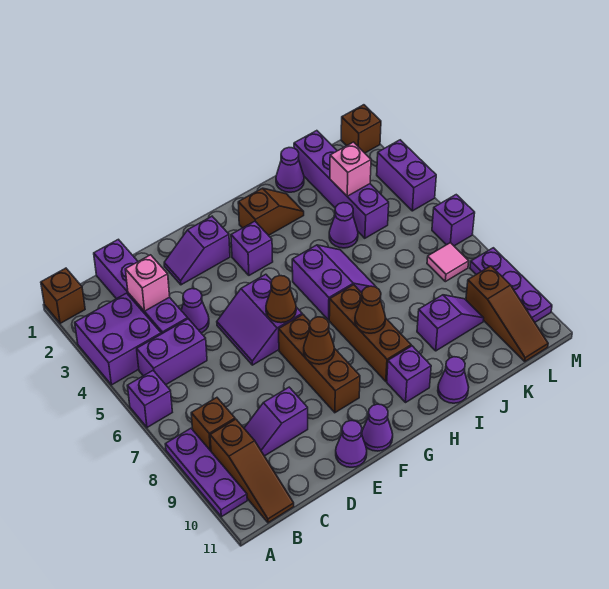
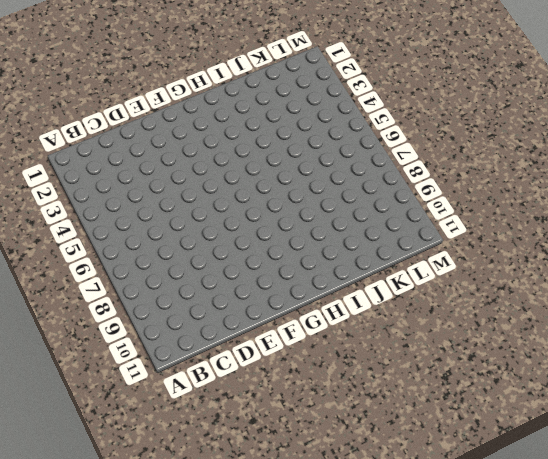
none -> brown 1x1 brick [41,268,85,323]
none -> purple 2x2 brick [75,293,161,385]
none -> purple 1x1 brick [127,371,172,427]
none -> purple 1x3 plate [165,428,247,517]

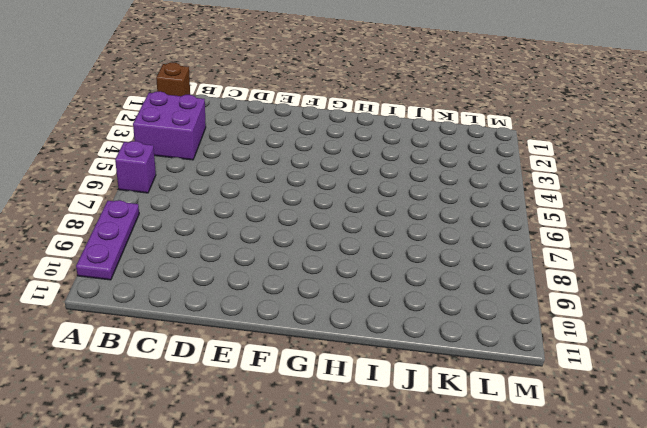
none -> purple 1x2 brick [137,319,207,385]
none -> brown 1x1 brick [191,398,235,451]
none -> brown 1x3 slope [210,419,294,523]
none -> purple 1x4 brick [94,239,188,334]

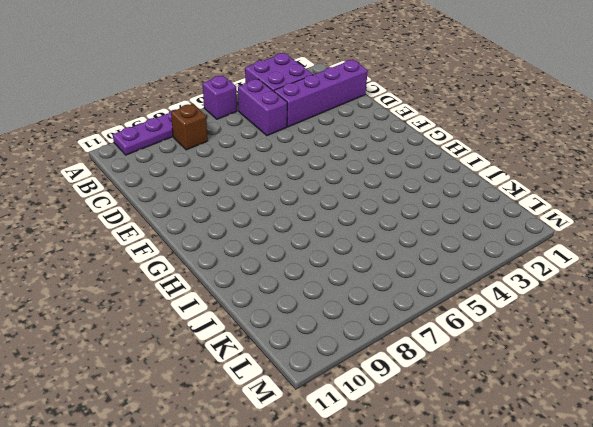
none -> brown 1x1 brick [41,268,85,323]
none -> brown 1x3 slope [210,419,294,523]
none -> purple 1x2 slope [244,387,308,456]
none -> purple 1x1 cone [181,289,209,333]

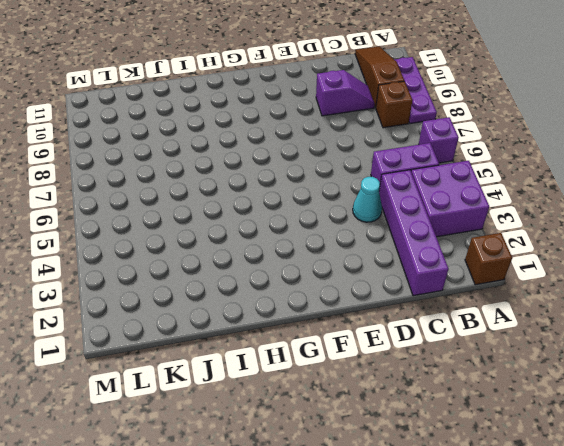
cyan 1x1 cone [353,177,382,222] -> purple 1x1 cone [181,289,209,333]
none -> purple 1x2 slope [164,216,230,285]
none -> purple 2x2 slope [217,274,302,365]
none -> purple 1x1 cone [336,421,367,467]
none -> brown 1x3 brick [279,315,360,413]

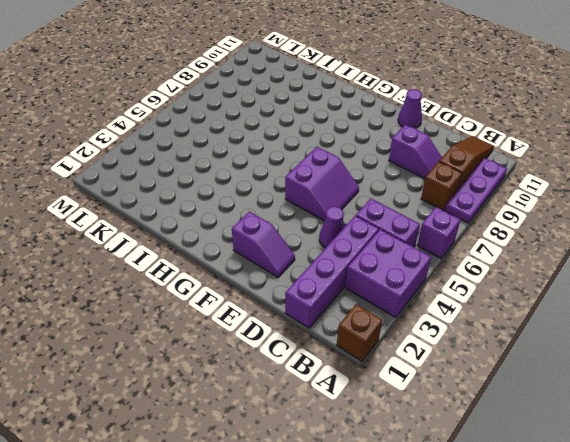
none -> brown 1x3 brick [279,315,360,413]
none -> purple 1x1 cone [362,404,393,451]
none -> purple 1x1 brick [231,221,273,275]
none -> brown 1x2 slope [238,188,304,235]

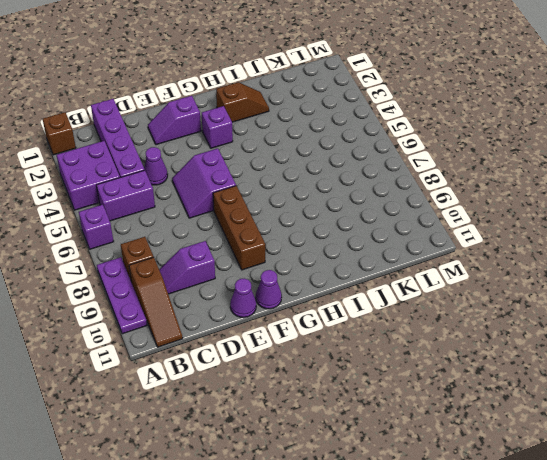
none -> purple 2x2 slope [292,245,377,320]
none -> brown 1x3 brick [329,285,411,381]
none -> purple 1x1 brick [387,346,431,402]
none -> purple 1x1 cone [438,357,469,403]

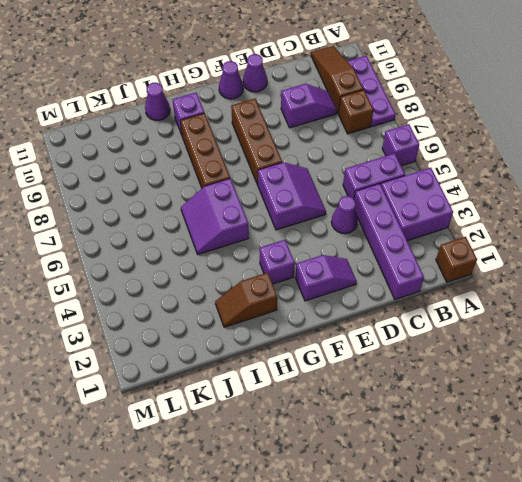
none -> purple 1x1 cone [276,148,304,192]
none -> purple 1x1 cone [329,203,358,248]
none -> purple 1x2 slope [417,295,484,351]
none -> purple 1x4 brick [294,131,389,238]

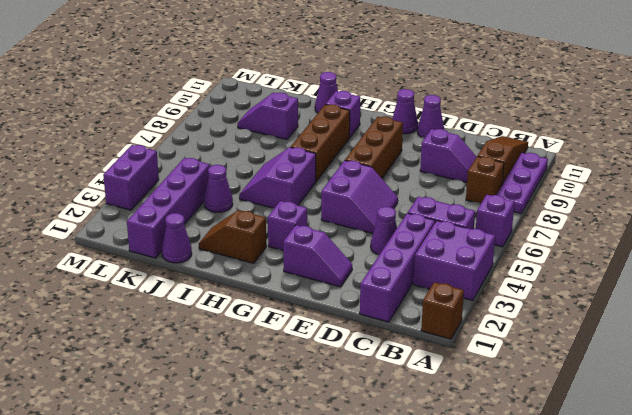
none -> pink 1x1 tile [427,243,469,282]
none -> brown 1x3 slope [466,266,548,361]
none -> brown 1x1 brick [341,105,381,153]
none -> purple 1x1 brick [432,195,475,246]

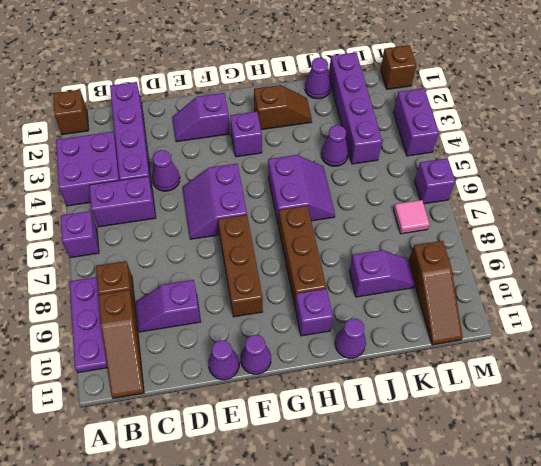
none -> purple 1x3 plate [470,248,552,322]
none -> pink 1x1 brick [125,255,170,311]
none -> brown 1x1 cone [266,276,296,323]
none -> brown 1x1 cone [304,317,334,364]

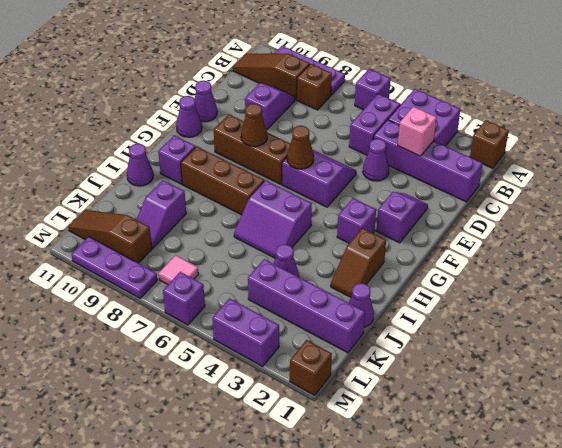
none -> brown 1x1 cone [355,286,385,333]
none -> pink 1x1 brick [330,142,371,196]

